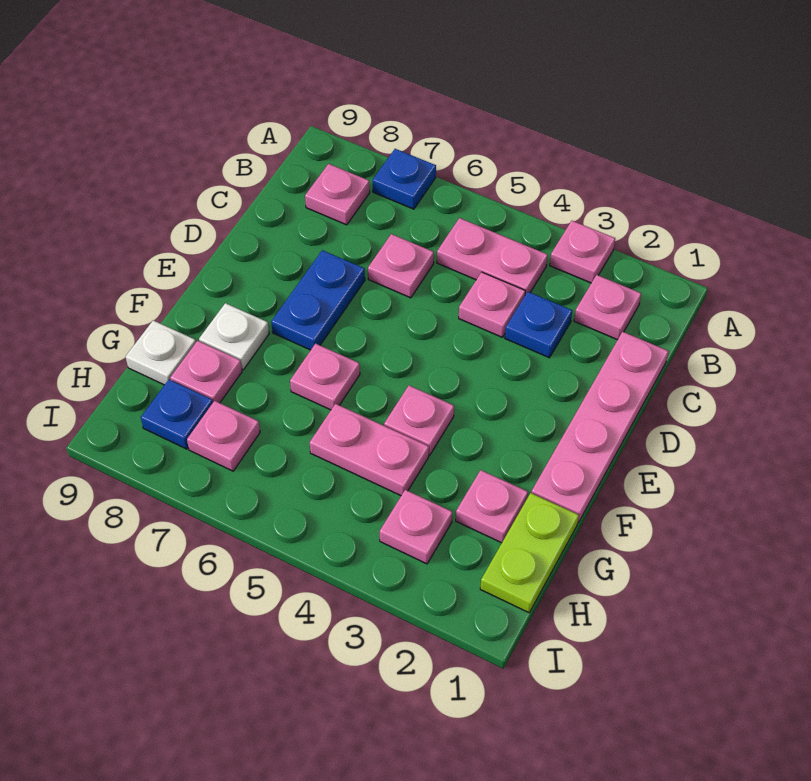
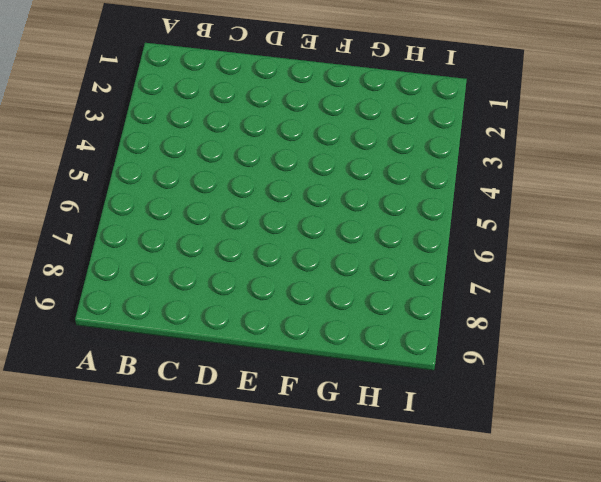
none -> pink 1x1 plate [550,221,615,283]
none -> blue 1x1 plate [373,149,436,209]
none -> pink 1x1 plate [574,275,641,340]

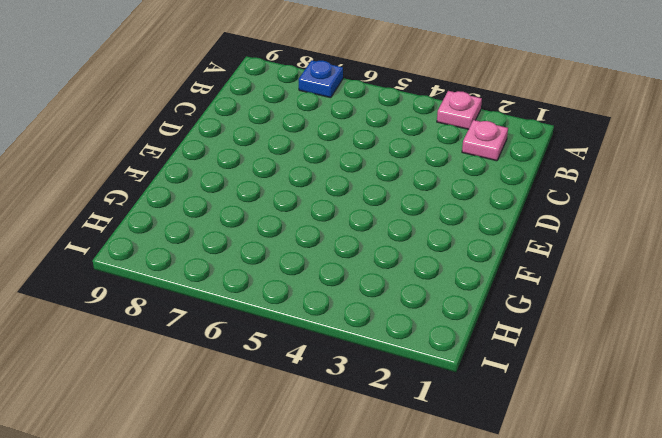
none -> pink 1x2 plate [437,218,548,295]
none -> pink 1x1 plate [305,164,370,225]
none -> pink 1x4 plate [531,332,668,523]

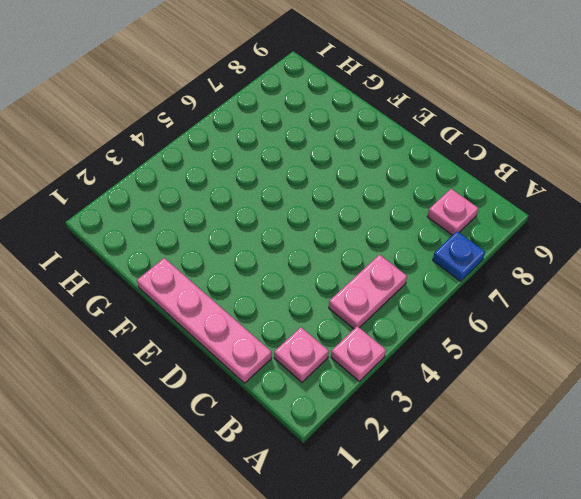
none -> blue 1x1 plate [505,292,572,358]
none -> pink 1x1 plate [459,272,525,337]
none -> pink 1x1 plate [368,234,434,298]

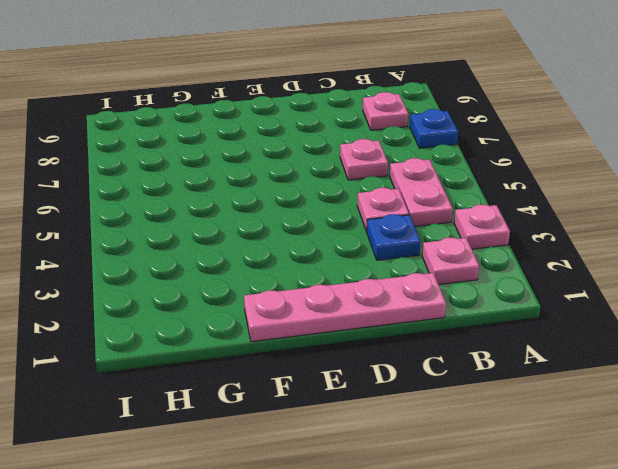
none -> blue 1x2 plate [271,250,365,350]
none -> pink 1x1 plate [384,386,454,455]
none -> pink 1x1 plate [290,344,360,410]

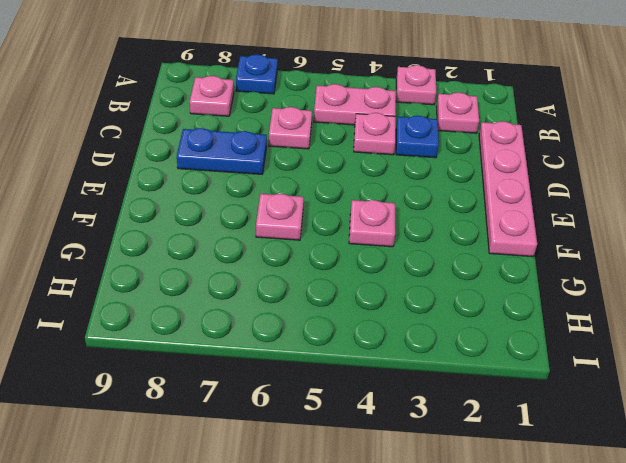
blue 1x2 plate [177,128,267,174] -> blue 1x2 plate turned to [271,250,365,350]
none -> white 1x1 plate [199,303,269,370]
none -> lime 1x2 plate [480,493,579,613]
none -> pink 1x1 plate [456,470,528,543]

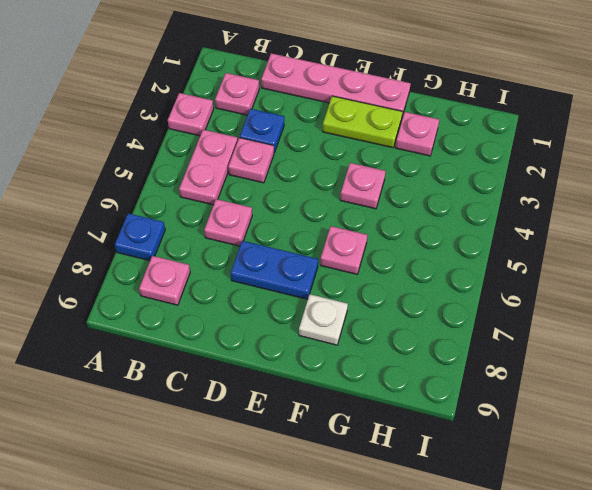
lime 1x2 plate [323,96,403,148] -> lime 1x2 plate moved to [480,493,579,613]
none -> pink 1x2 plate [310,404,429,496]
none -> pink 1x1 plate [170,341,242,403]
none -> white 1x1 plate [126,320,196,385]

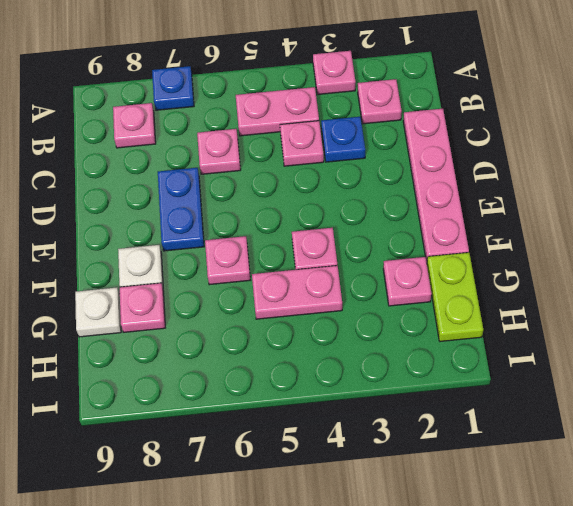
none -> pink 1x1 plate [380,490,452,564]
none -> pink 1x1 plate [187,401,260,471]
none -> blue 1x1 plate [141,380,213,449]

